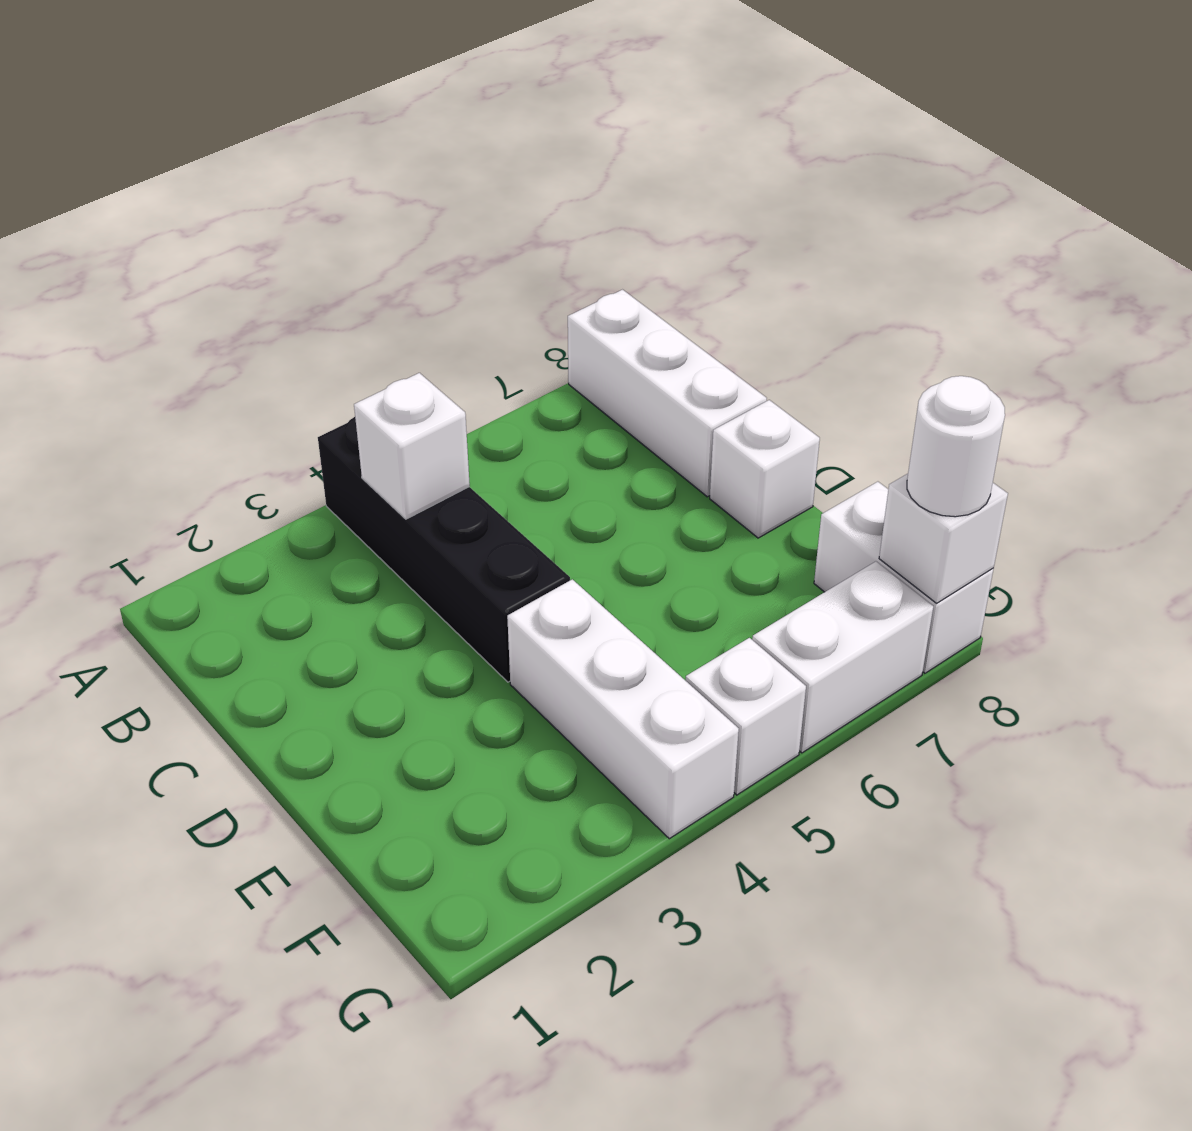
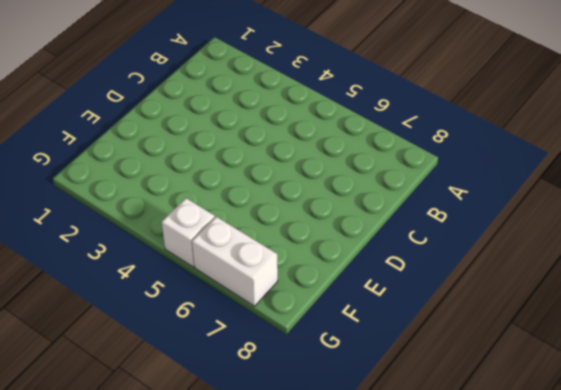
none -> black 1x4 brick [318,417,570,682]
none -> white 1x3 brick [568,290,767,497]

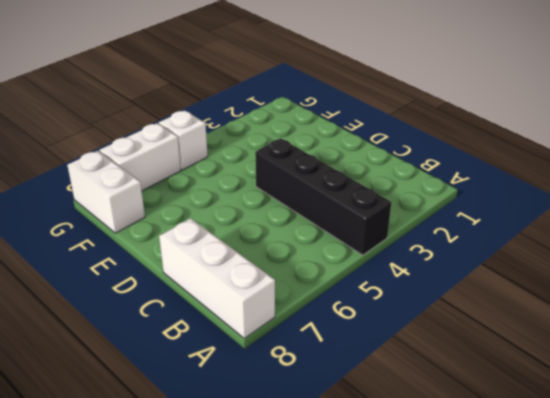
none -> white 1x1 brick [710,400,820,538]
none -> white 1x3 brick [507,579,739,839]

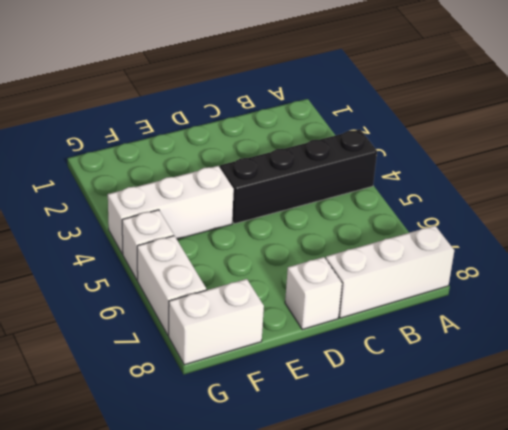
none -> white 1x1 brick [354,373,470,519]
none -> white 1x1 brick [879,474,1008,603]

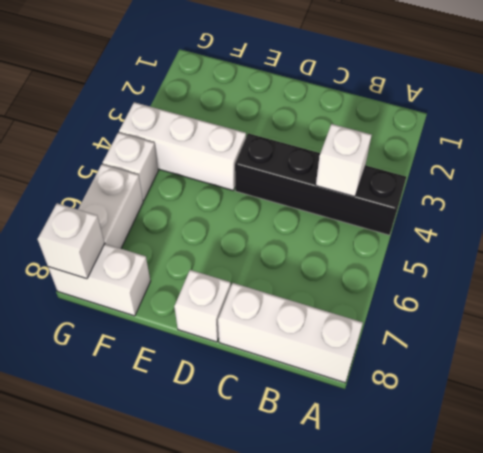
none -> white 1x1 round brick [907,376,1005,517]

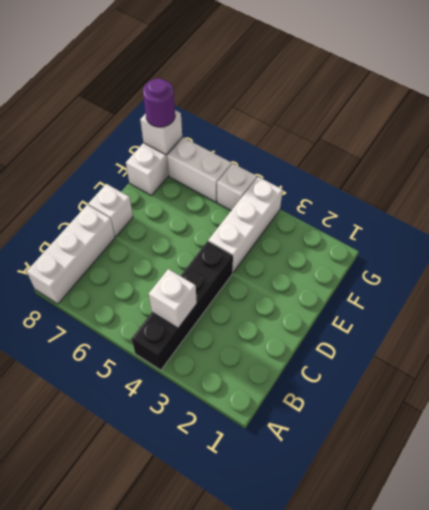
purple 1x1 round brick [143,78,175,127] -> white 1x1 round brick [907,376,1005,517]

